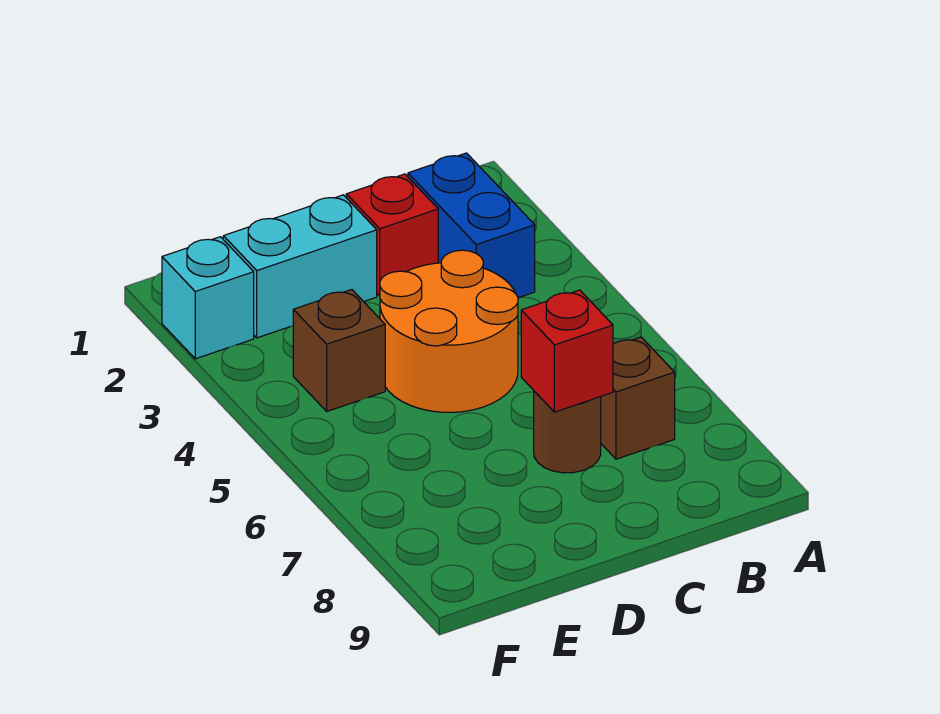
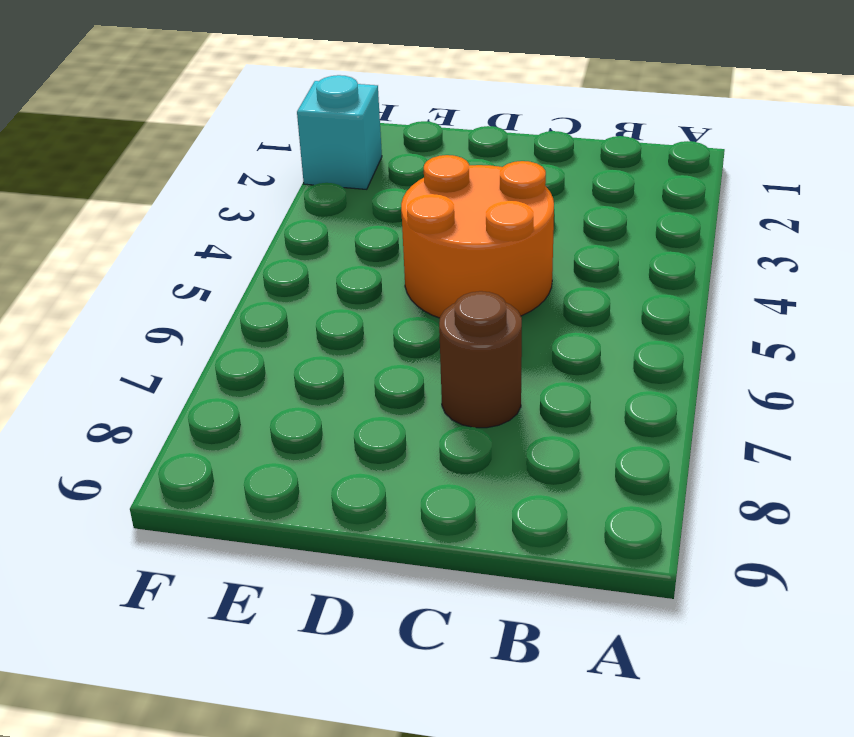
none -> blue 1x2 brick [408,153,535,298]
none -> brown 1x1 brick [601,337,675,459]

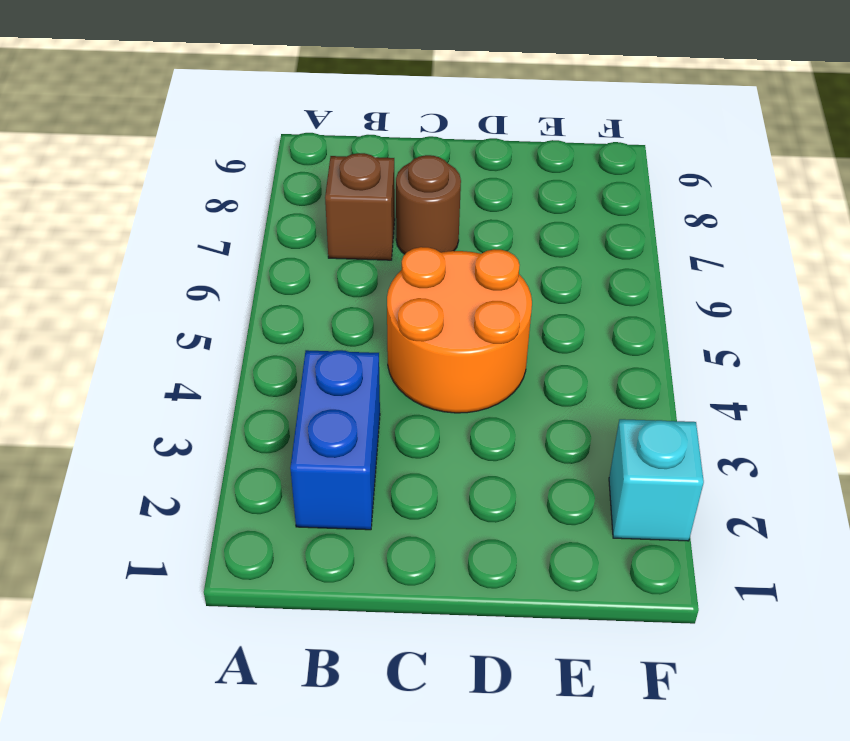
none -> red 1x1 brick [346,174,438,296]
none -> cyan 1x2 brick [223,195,377,338]

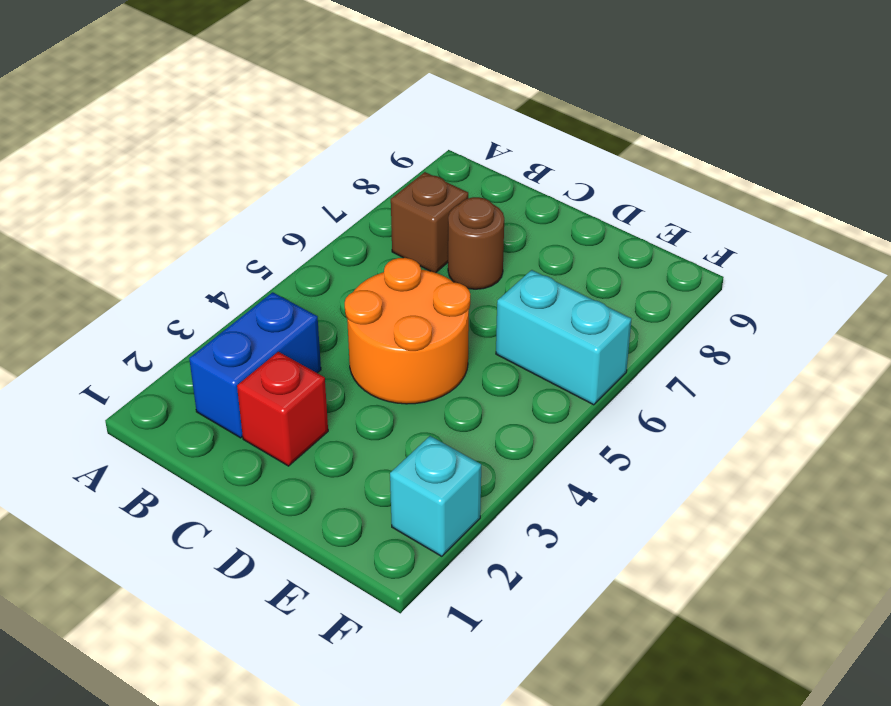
cyan 1x2 brick [496,270,631,405] -> cyan 1x2 brick moved to [223,195,377,338]
none -> brown 1x1 brick [293,290,385,411]
none -> red 1x1 brick [521,290,613,412]

